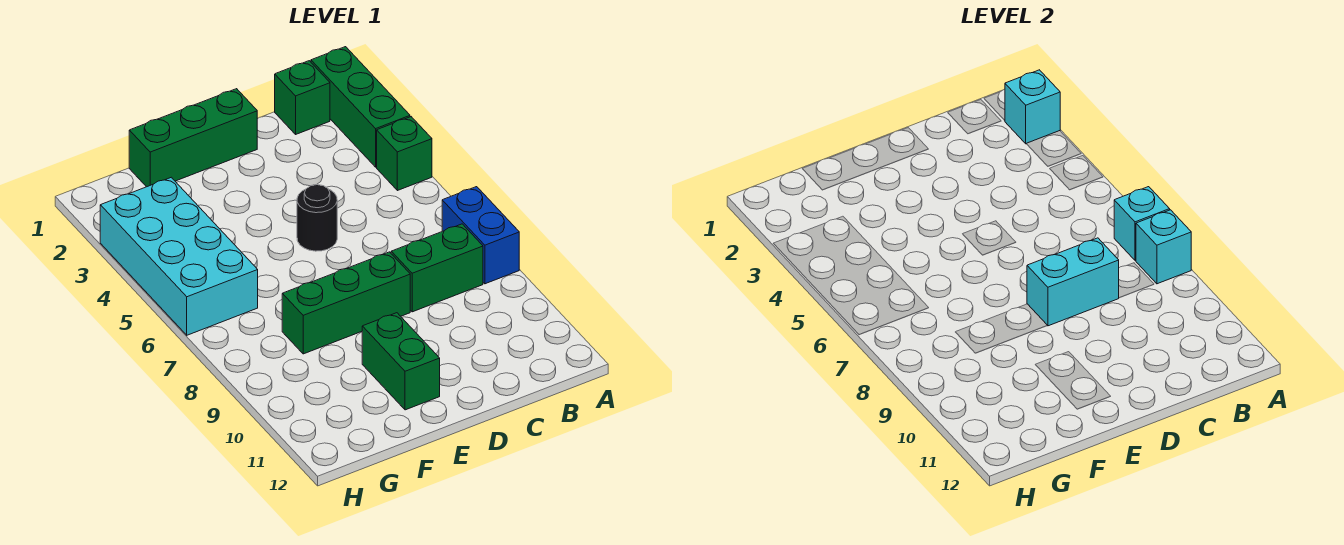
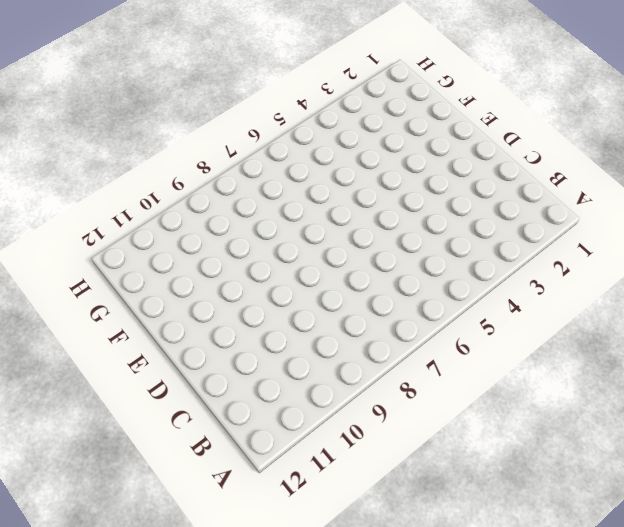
none -> green 1x3 brick [311,47,410,167]
none -> green 1x1 brick [377,117,432,191]
none -> blue 1x2 brick [442,187,519,284]

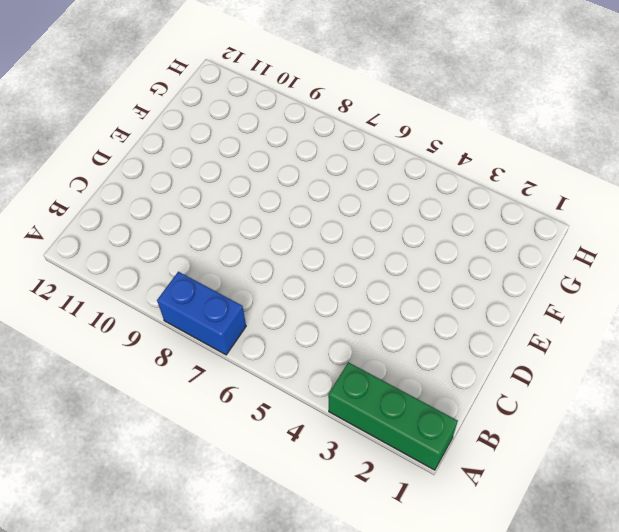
none -> green 1x1 brick [377,117,432,191]
none -> green 1x1 brick [275,61,330,134]
none -> green 1x2 brick [391,224,483,312]

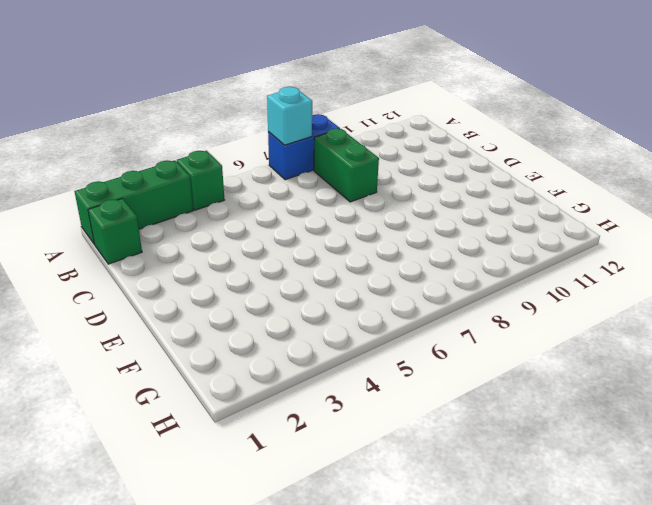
none -> green 1x3 brick [129,89,258,187]
none -> black 1x1 round brick [297,185,337,251]
none -> green 1x3 brick [282,252,410,354]

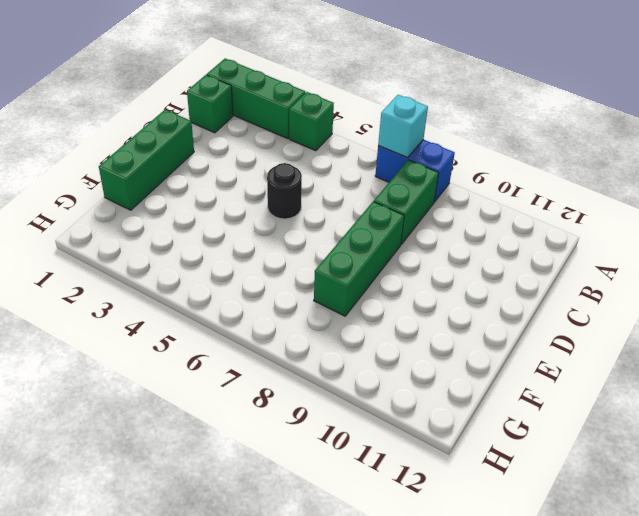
none -> green 1x2 brick [362,313,440,410]
none -> cyan 2x4 brick [100,177,258,335]
none -> cyan 1x1 brick [1005,70,1060,144]

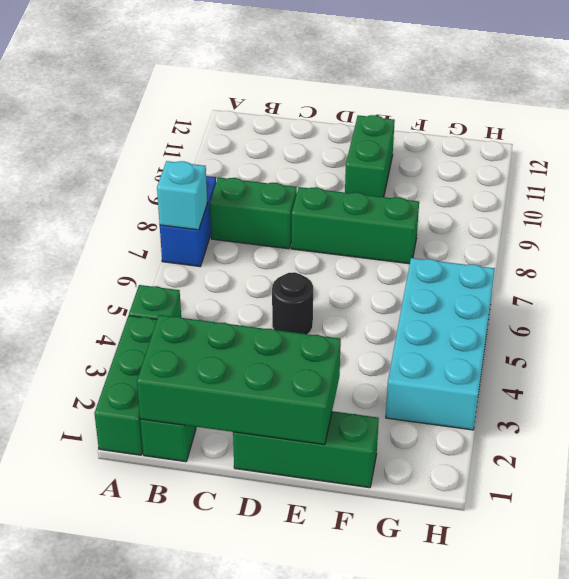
green 2x4 brick [137,315,341,445] -> none
none -> cyan 1x1 brick [1005,70,1060,144]
none -> cyan 1x1 brick [1136,210,1191,284]
none -> cyan 1x2 brick [1027,238,1119,326]

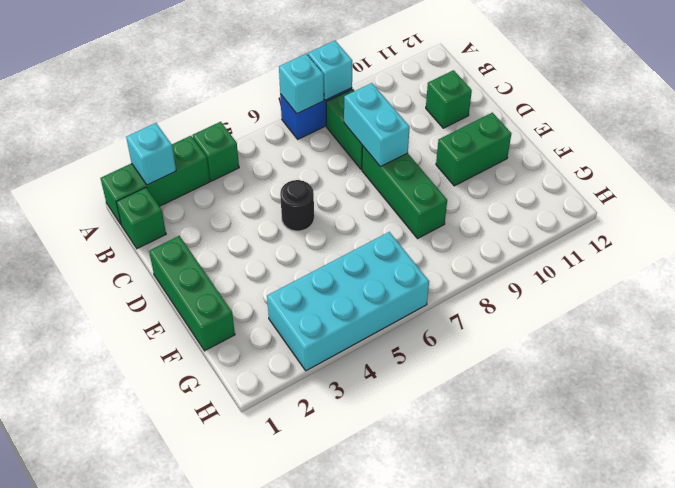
green 1x1 brick [426,70,472,128] -> none

